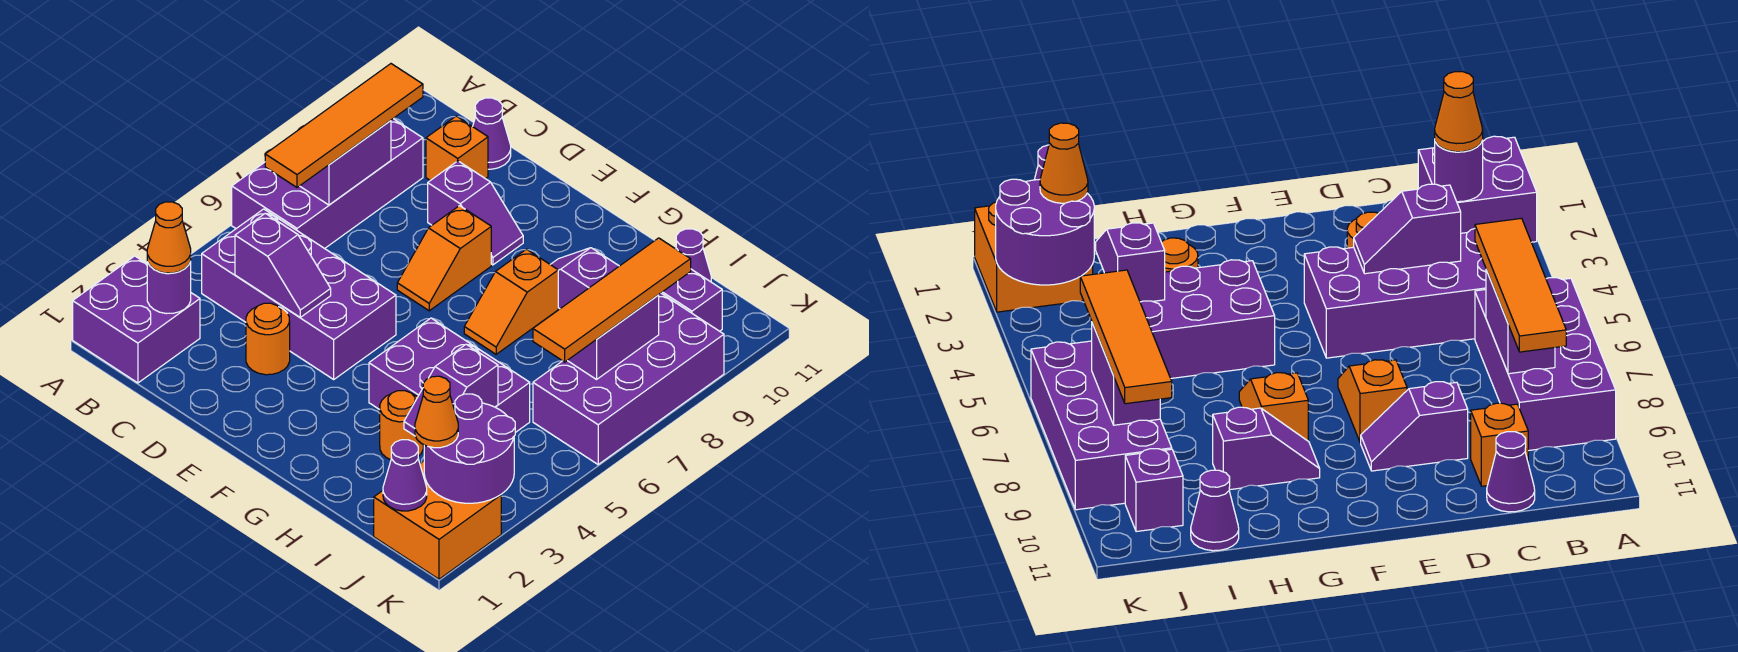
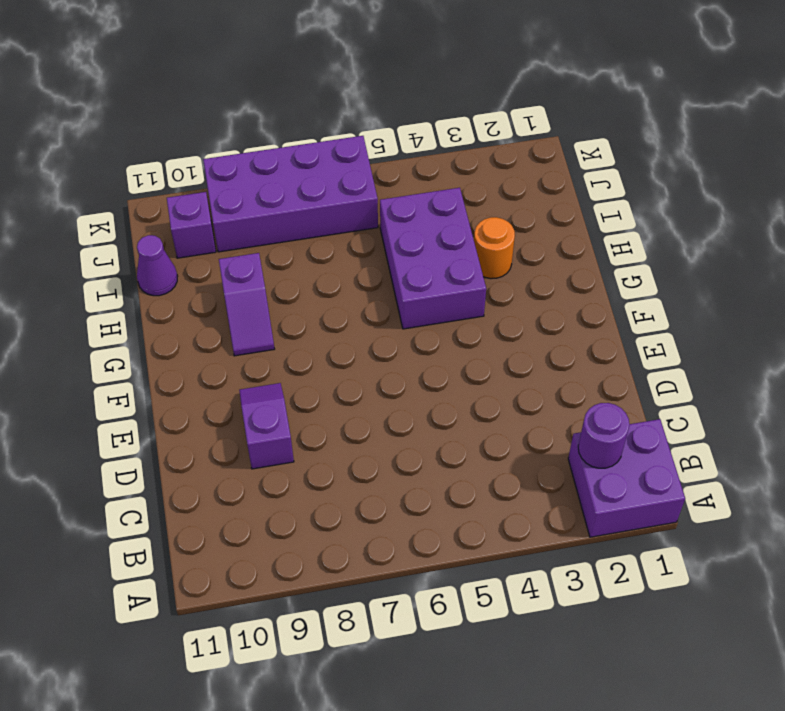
none -> purple 2x4 brick [232,119,423,249]
none -> purple 2x4 brick [202,209,396,379]
none -> orange 1x1 brick [426,116,488,181]

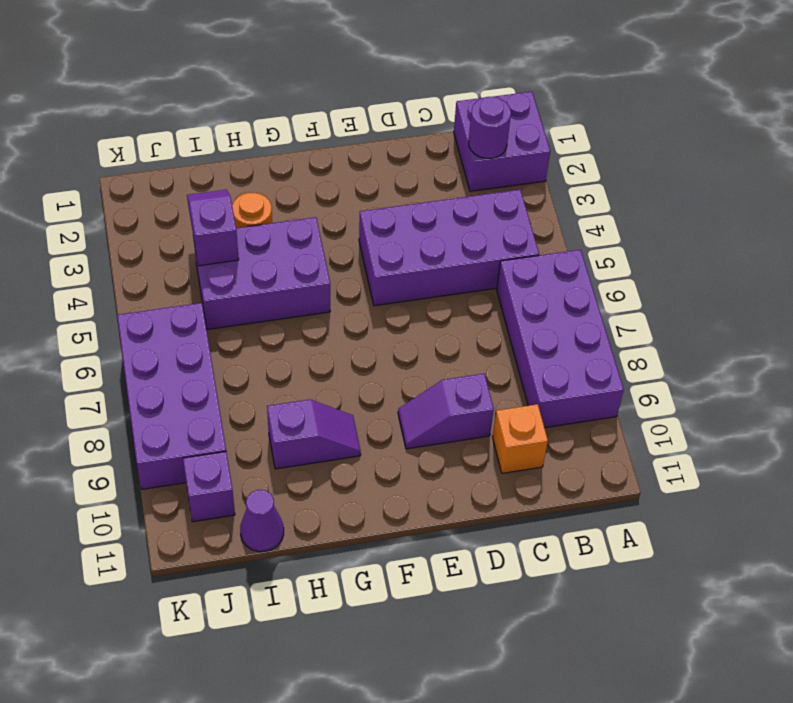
none -> purple 1x1 cone [473,98,511,169]
none -> orange 1x1 round brick [246,303,290,375]
none -> orange 1x2 slope [397,206,491,311]

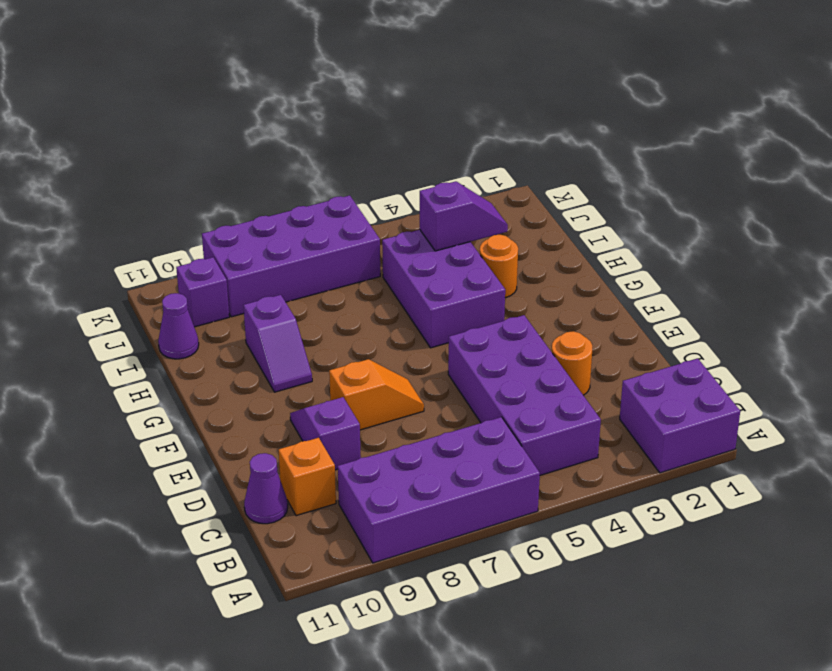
none -> orange 1x2 slope [464,249,558,354]
none -> orange 2x2 brick [374,461,501,579]
none -> purple 1x1 round brick [147,262,191,314]

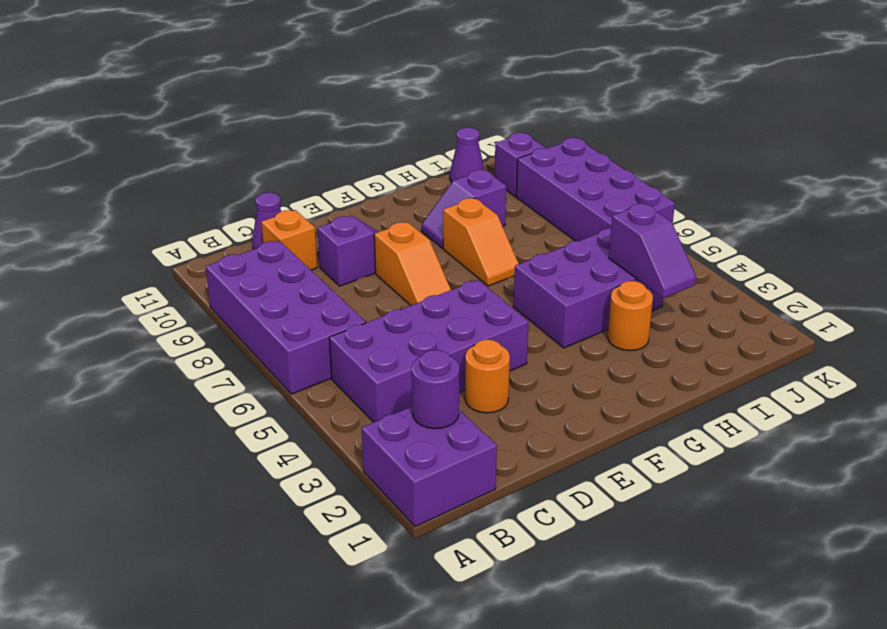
none -> orange 2x2 brick [374,461,501,579]
none -> purple 1x2 brick [300,120,391,205]
none -> purple 1x2 slope [235,213,331,317]

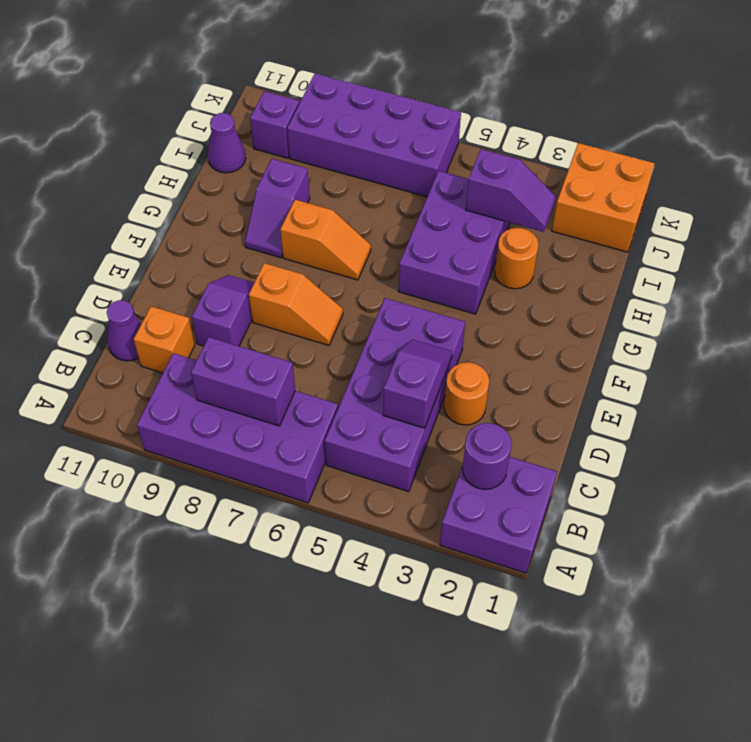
none -> purple 1x1 cone [383,440,427,511]
none -> purple 2x2 round brick [424,394,515,503]
none -> purple 1x2 brick [567,295,659,379]

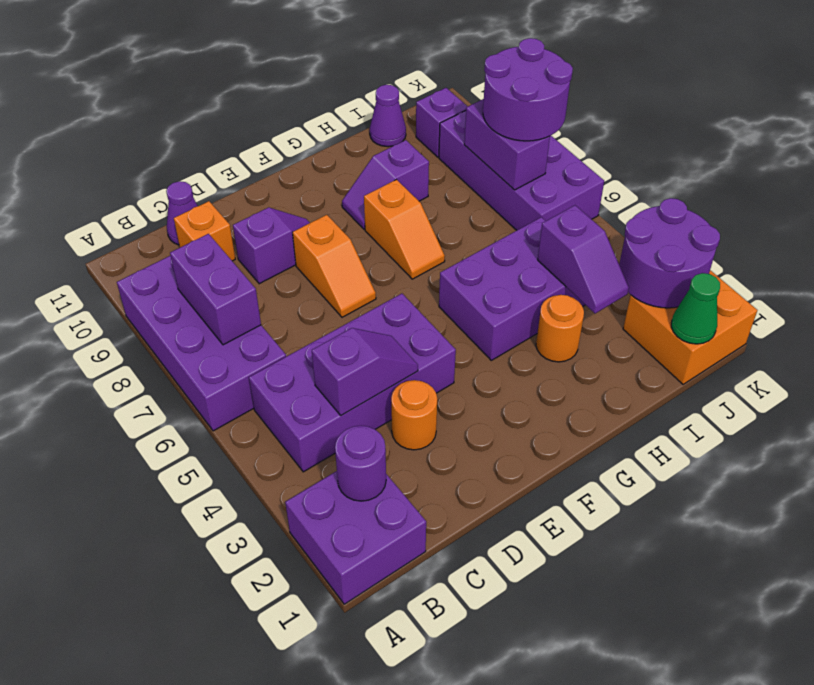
green 1x1 cone [671,273,720,344] -> purple 1x1 cone [383,440,427,511]
purple 2x2 round brick [483,38,573,141] -> orange 1x4 tile [533,238,691,362]
none -> orange 1x1 cone [147,202,191,273]
none -> orange 1x4 tile [265,64,423,187]
none -> orange 1x1 cone [415,376,458,448]

